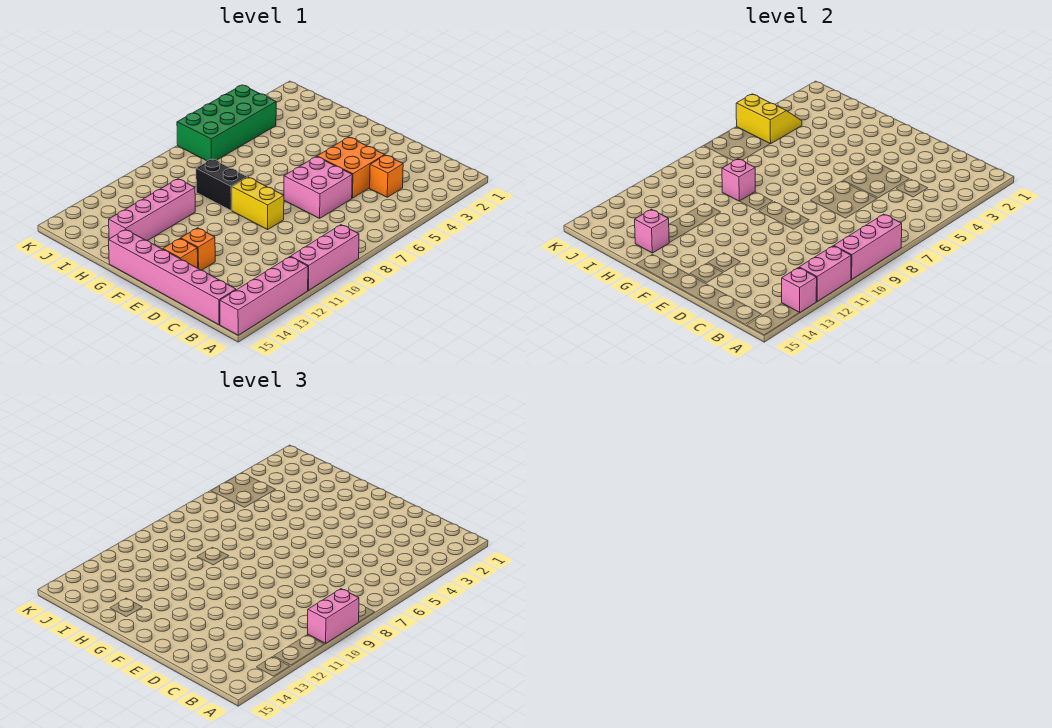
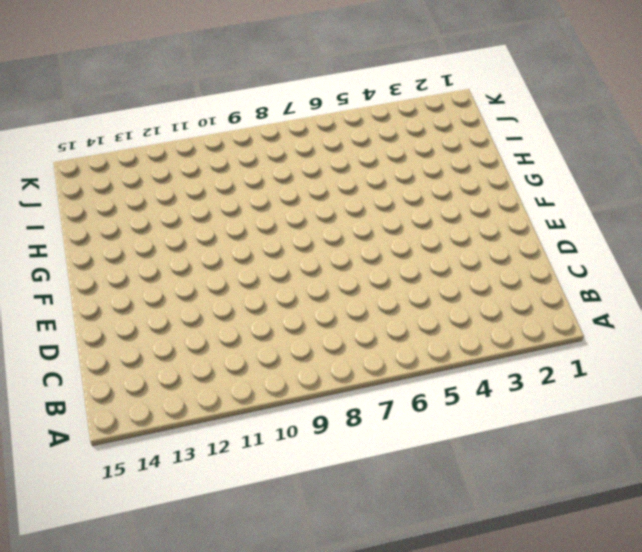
none -> pink 1x3 brick [291,225,359,290]
none -> pink 1x4 brick [220,257,308,335]
none -> pink 1x6 brick [109,229,236,325]

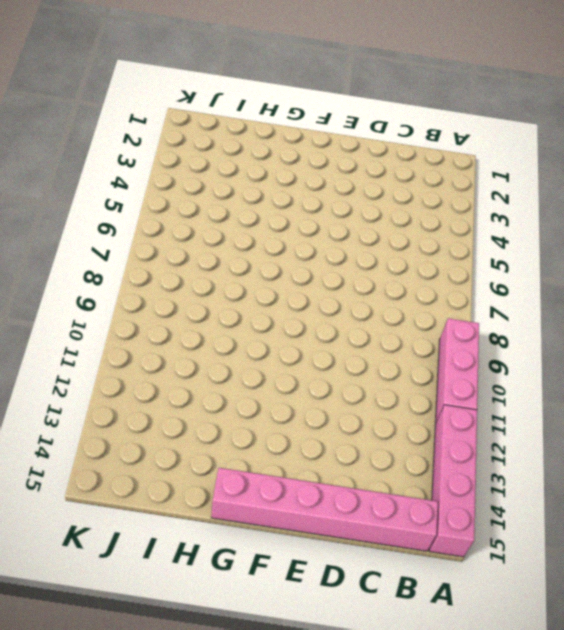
none -> orange 1x1 brick [370,155,403,197]
none -> orange 2x2 brick [317,137,385,198]
none -> pink 2x2 brick [284,157,352,218]

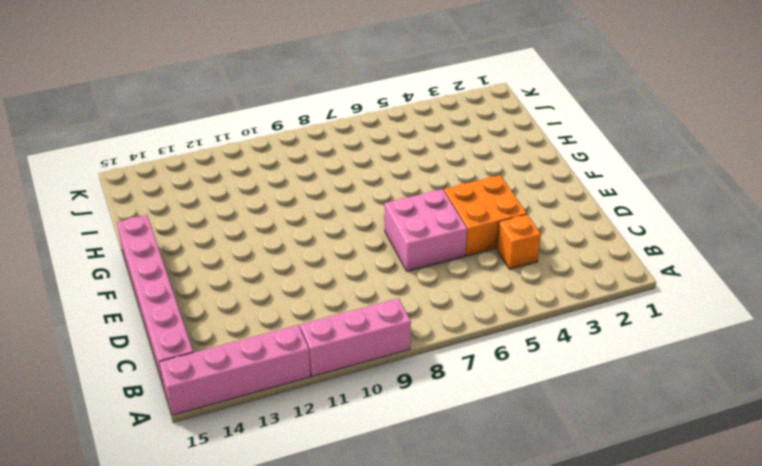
none -> yellow 1x2 brick [232,177,284,229]
none -> orange 1x1 brick [181,228,215,270]
none -> orange 1x1 brick [163,239,198,268]

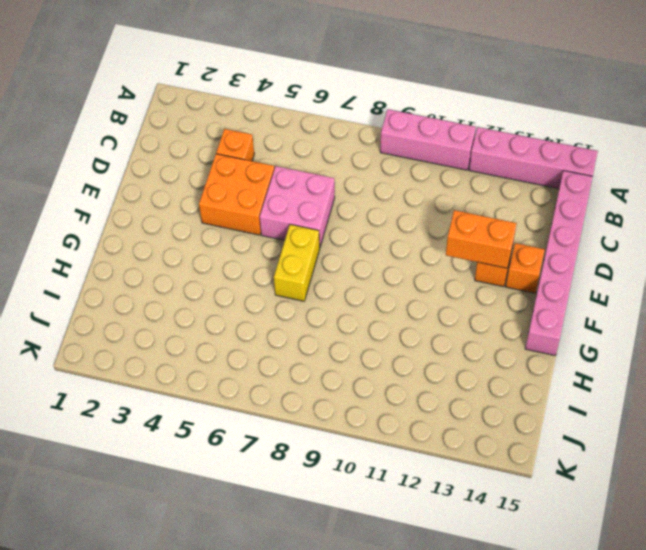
orange 1x2 brick [446,210,517,268] -> none
yellow 1x2 brick [274,224,320,301] -> yellow 1x2 brick moved to [232,177,284,229]
none -> black 1x2 brick [196,159,247,210]
none -> pink 1x4 brick [109,179,195,241]
none -> green 2x4 brick [177,85,276,161]

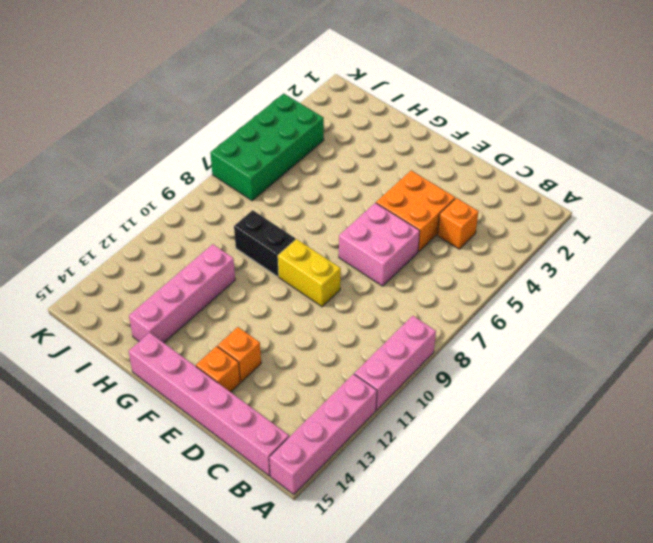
none -> pink 1x3 brick [834,214,902,280]
none -> pink 1x2 brick [799,246,851,301]
none -> pink 1x1 brick [782,268,817,313]

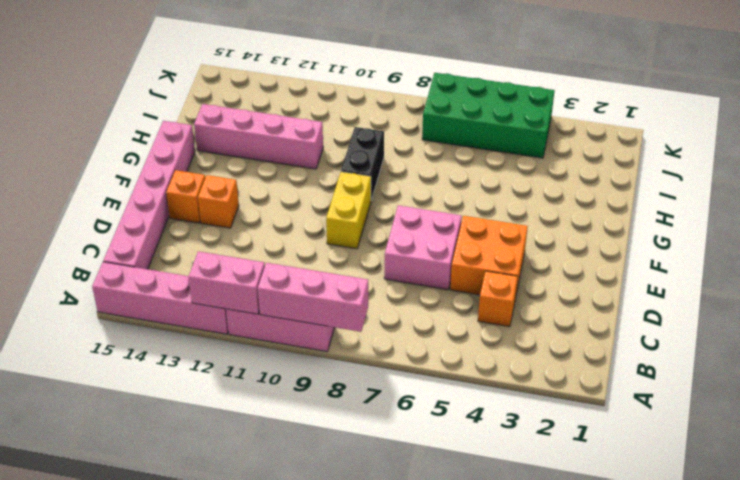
none -> pink 1x1 brick [782,268,817,313]
none -> pink 1x1 brick [722,159,755,201]
none -> pink 1x1 brick [635,209,669,253]

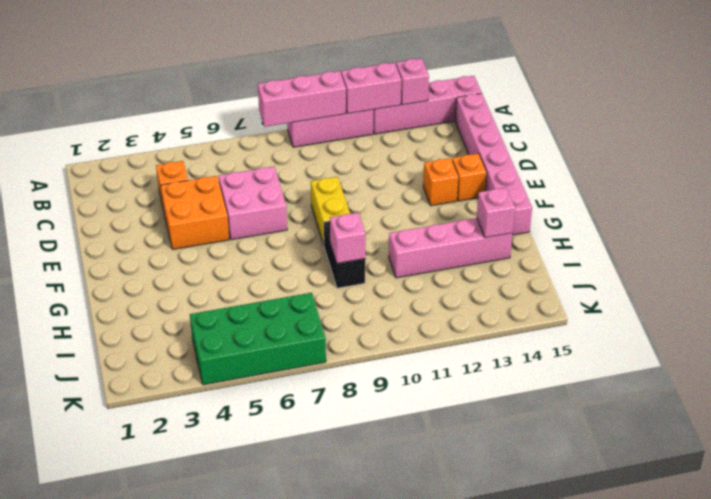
none -> yellow 2x2 slope [736,94,802,144]
none -> pink 1x2 brick [308,589,359,643]

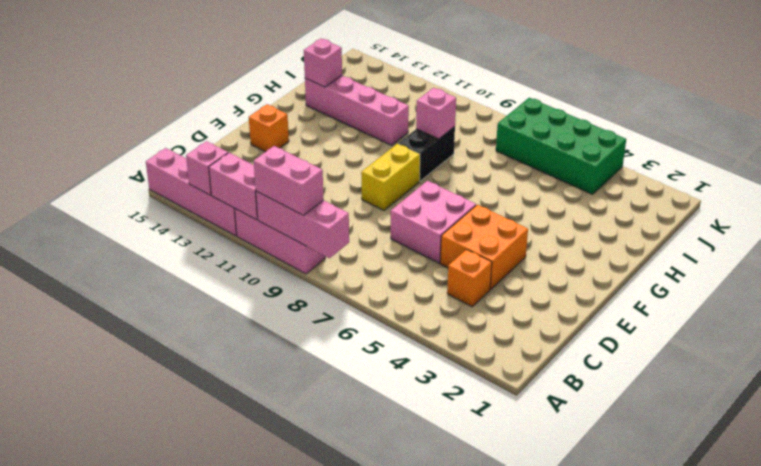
none -> pink 1x6 brick [109,229,236,325]
none -> orange 1x1 brick [181,228,215,270]
none -> yellow 2x2 slope [736,94,802,144]

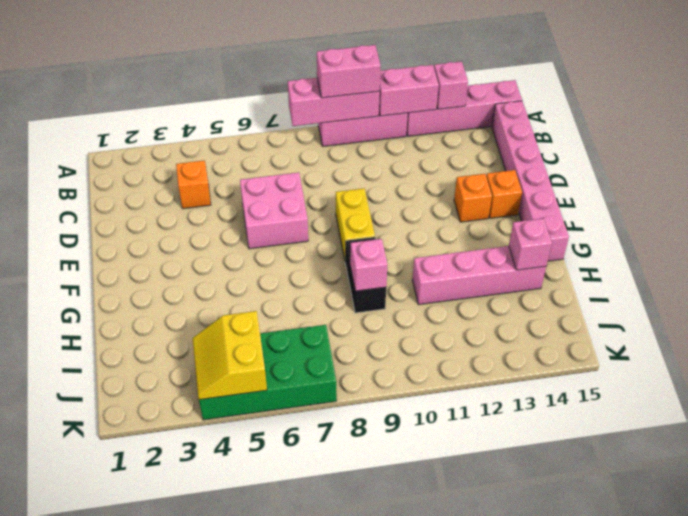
none -> orange 2x2 brick [317,137,385,198]

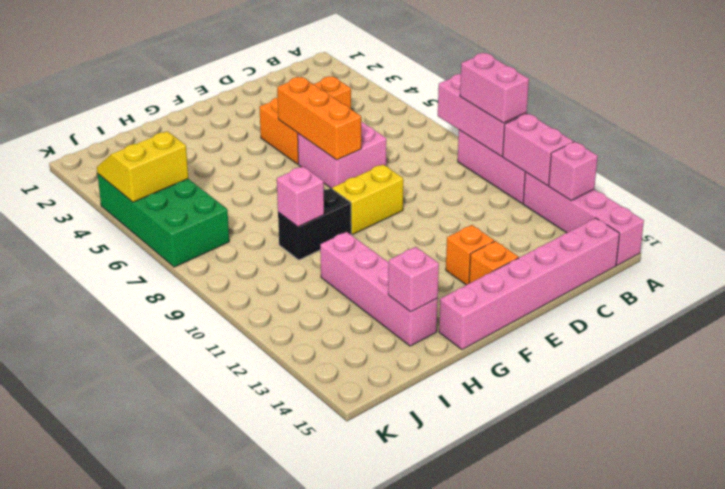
orange 1x3 brick [277,77,361,160] -> none

